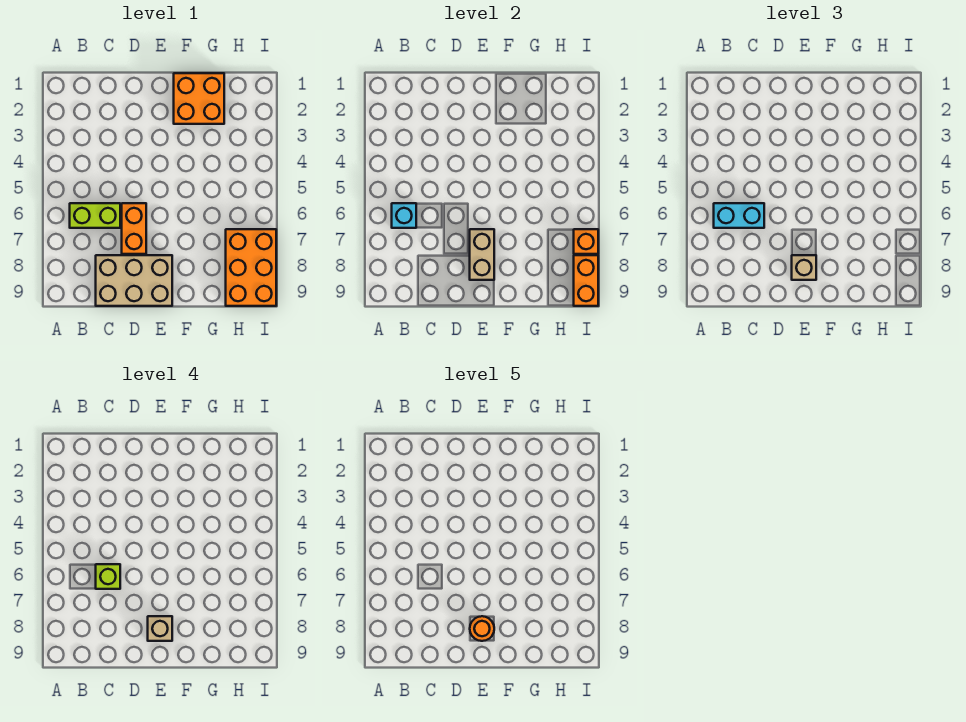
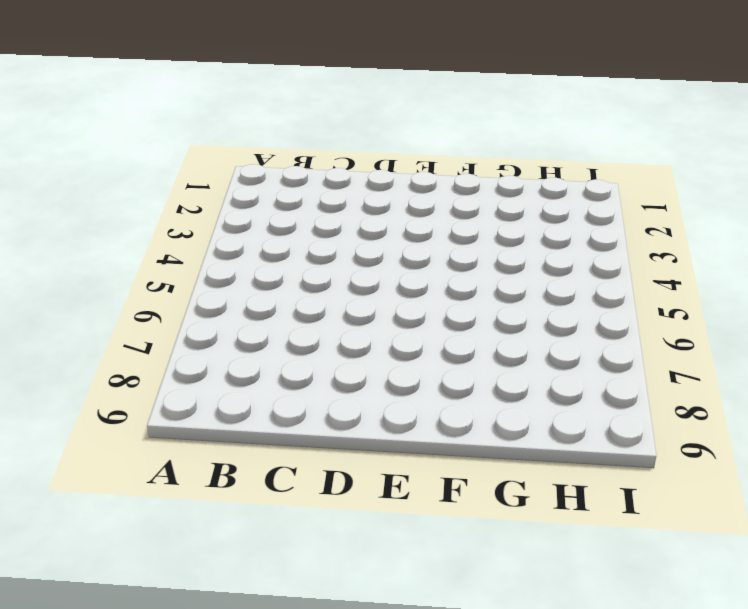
none -> lime 1x2 brick [70,203,120,228]
none -> tan 2x3 brick [96,255,172,306]
none -> orange 1x2 brick [122,203,146,254]

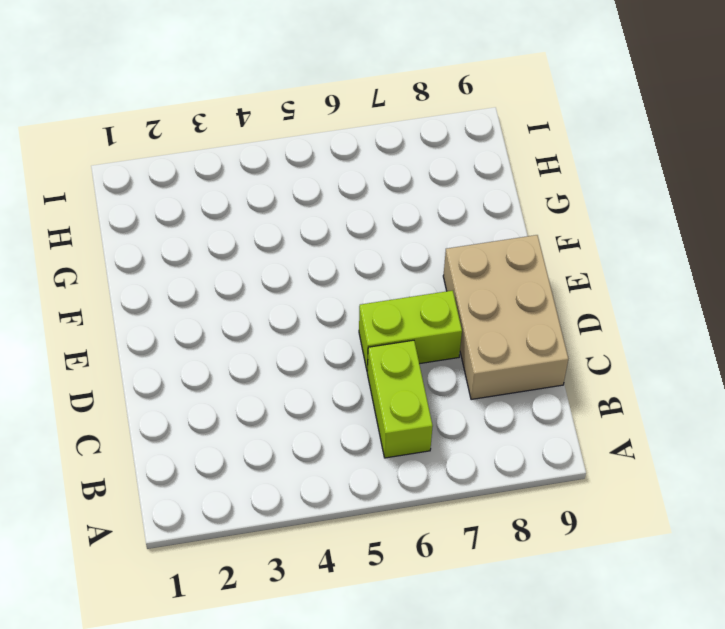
lime 1x2 brick [359,291,462,370] -> orange 1x2 brick [122,203,146,254]
none -> orange 2x2 brick [174,73,224,124]
none -> orange 2x3 brick [226,229,276,306]
none -> cyan 1x1 brick [392,203,416,228]

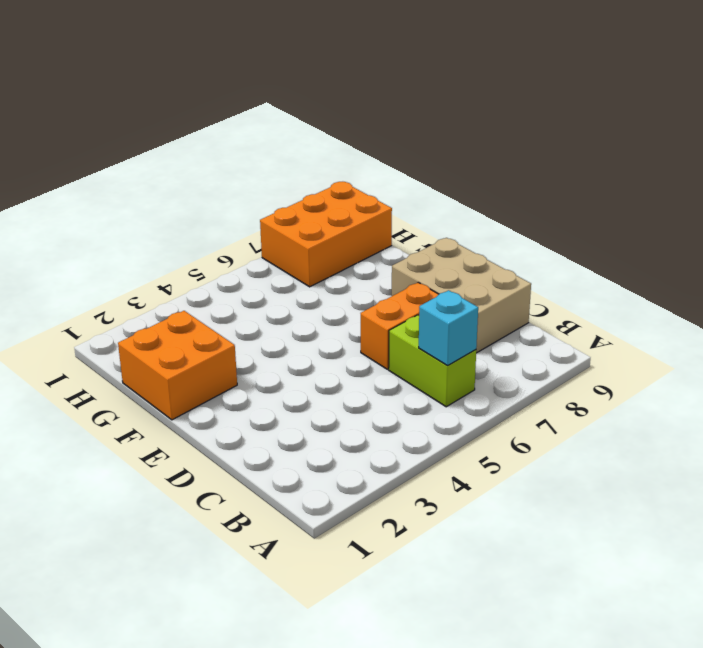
none -> tan 1x2 brick [470,229,494,280]
none -> orange 1x1 brick [574,229,598,254]
none -> orange 1x2 brick [574,255,598,306]

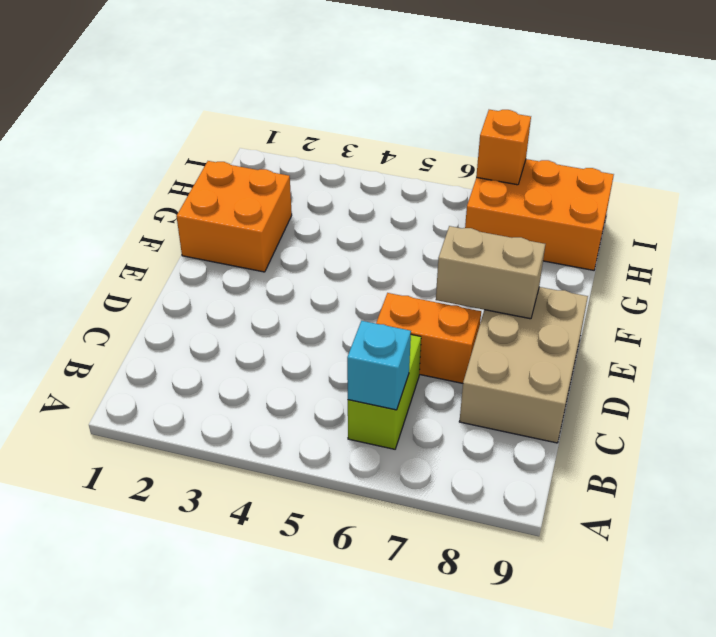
none -> orange 1x2 brick [574,255,598,306]
none -> cyan 1x2 brick [714,203,764,228]
none -> tan 1x1 brick [792,255,816,280]

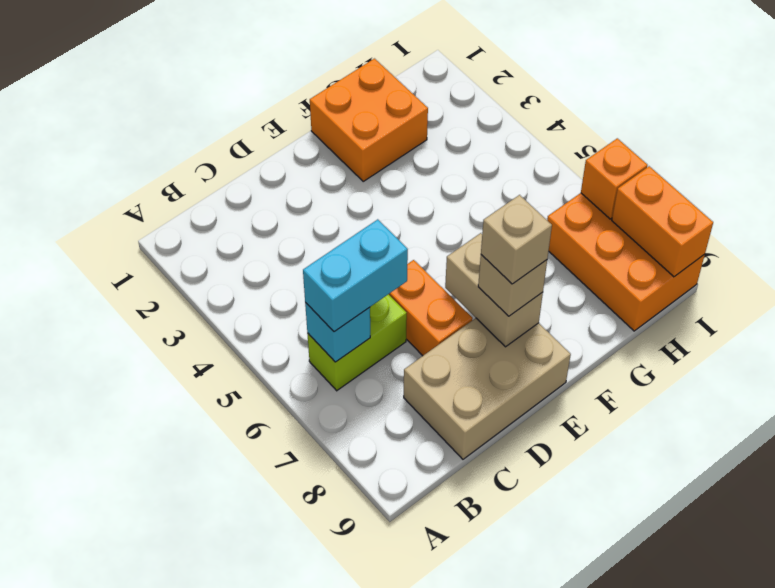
none -> lime 1x1 brick [96,564,120,589]
none -> orange 1x1 round brick [470,616,494,641]

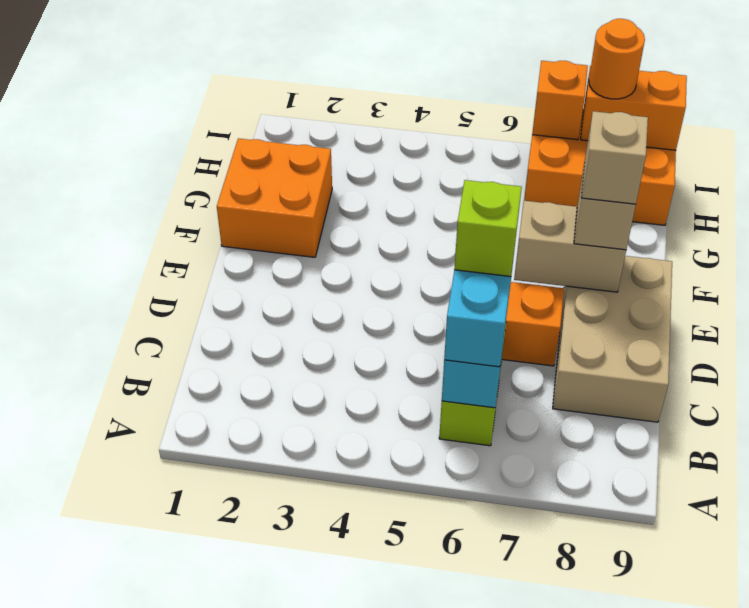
orange 1x1 round brick [589,19,645,99] -> orange 1x1 round brick moved to [470,616,494,641]

